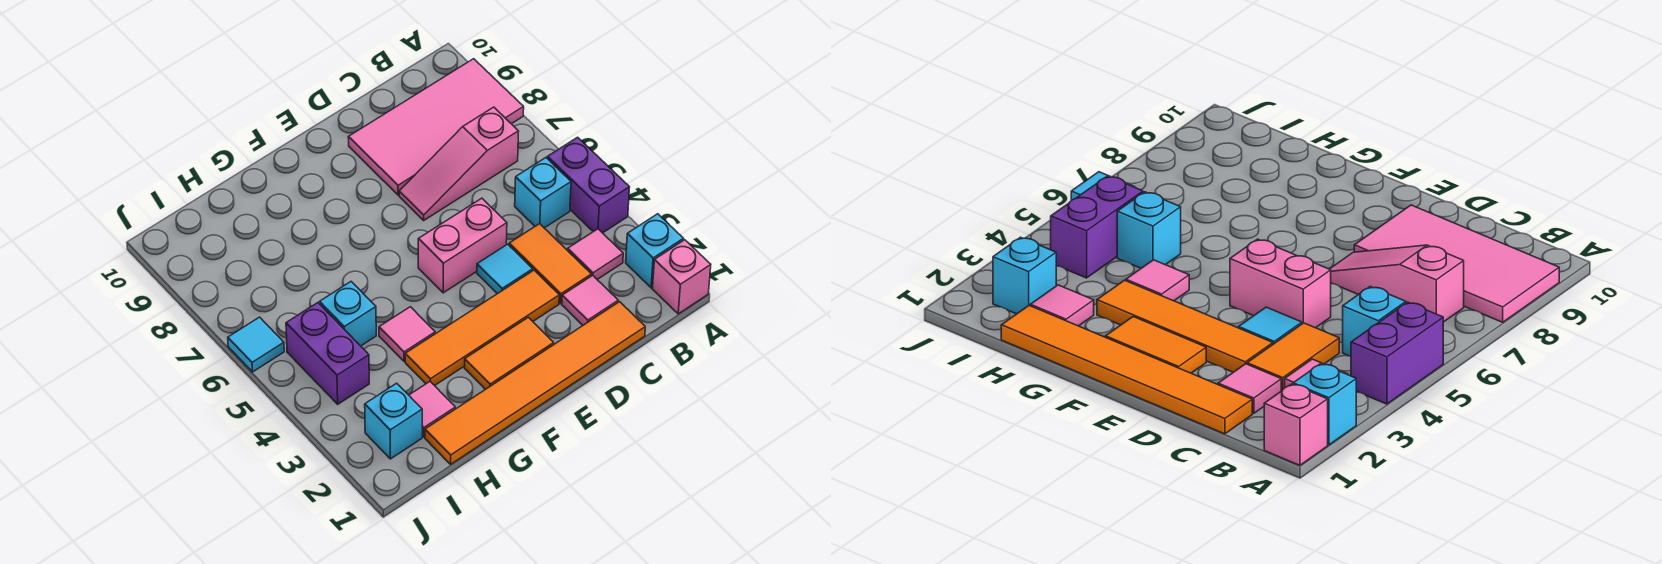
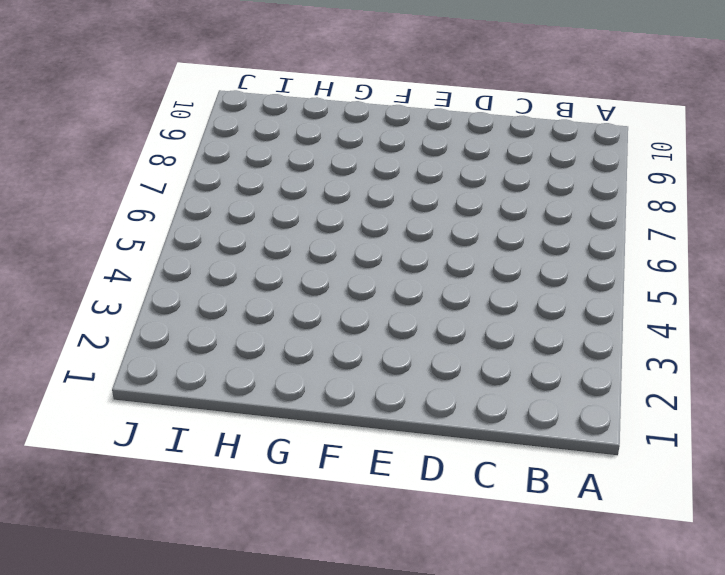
none -> pink 1x1 brick [653,240,711,314]
none -> cyan 1x1 brick [626,214,683,288]
none -> purple 1x2 brick [547,137,629,233]

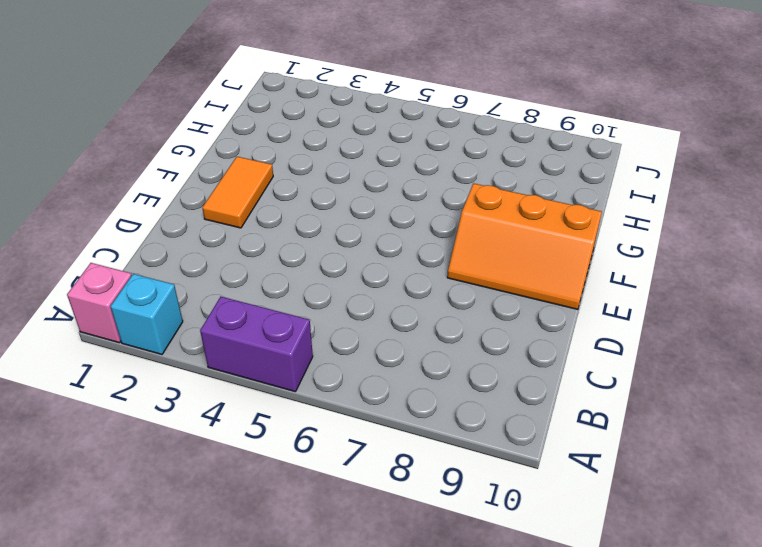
orange 2x3 slope [447,183,602,309] -> none
none -> pink 2x4 tile [348,59,524,195]
none -> pink 1x1 tile [568,229,623,279]
none -> cyan 1x1 brick [515,158,571,228]

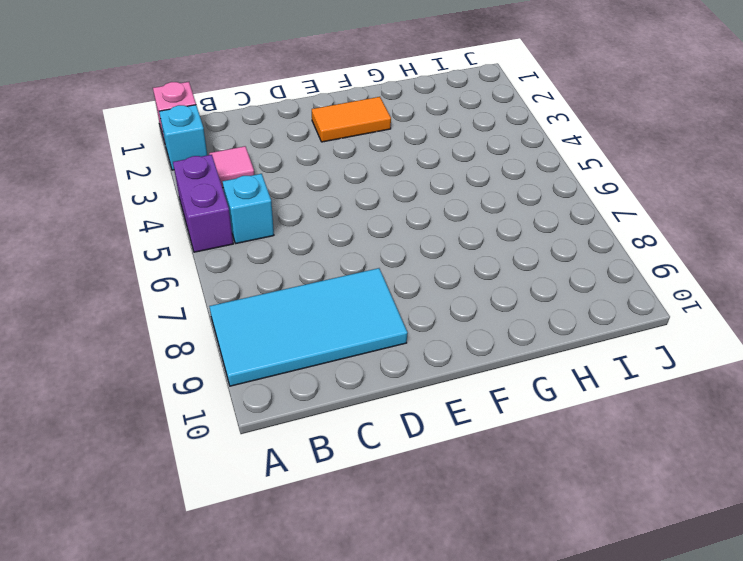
cyan 2x4 tile [209,268,408,386] -> pink 2x4 tile [348,59,524,195]
none -> pink 1x3 slope [399,107,519,220]
none -> orange 1x6 tile [425,302,645,464]
none -> pink 1x1 tile [562,275,618,325]

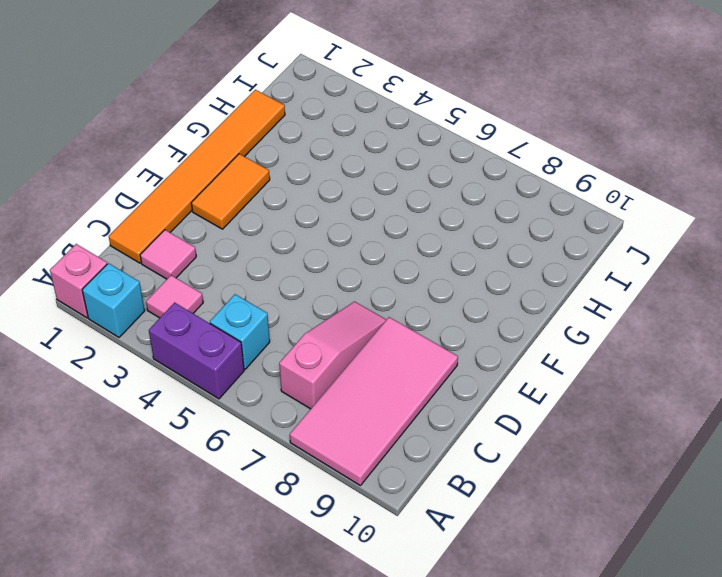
none -> orange 1x2 tile [509,224,591,303]
none -> orange 1x4 tile [405,270,559,386]
none -> cyan 1x1 tile [477,244,533,294]

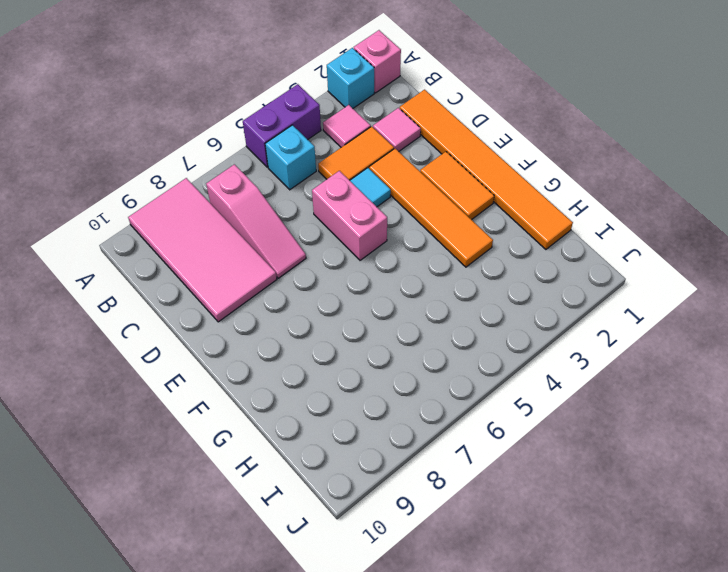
none -> pink 1x1 tile [379,307,435,361]
none -> pink 1x1 tile [409,382,455,437]
none -> cyan 1x1 brick [320,282,376,346]

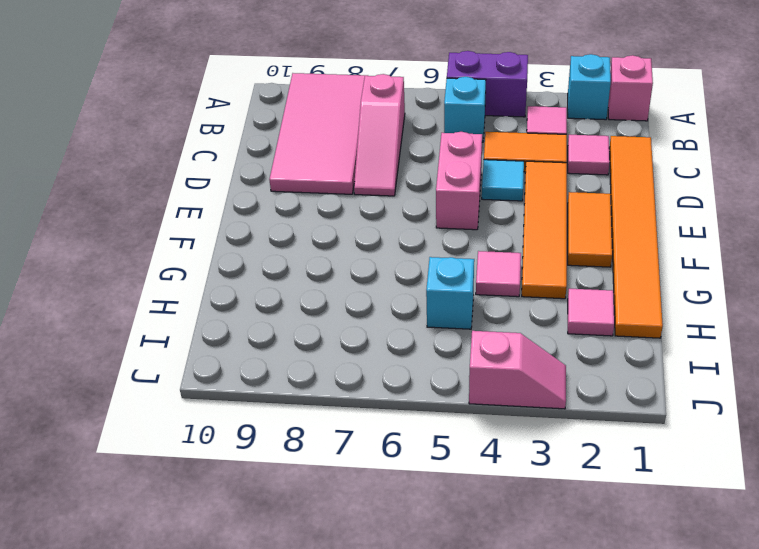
pink 1x2 slope [469,331,566,409] -> none
none -> cyan 1x1 brick [365,383,422,459]
none -> purple 1x2 brick [286,303,369,404]
none -> cyan 1x1 tile [228,317,284,372]

